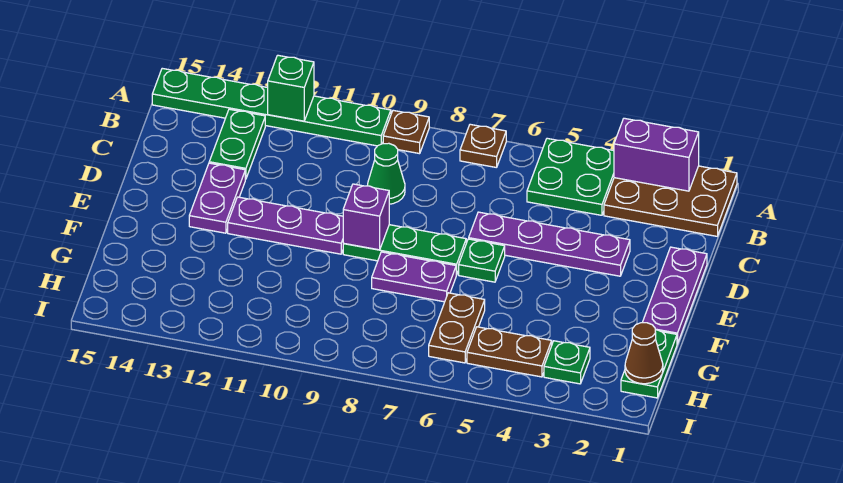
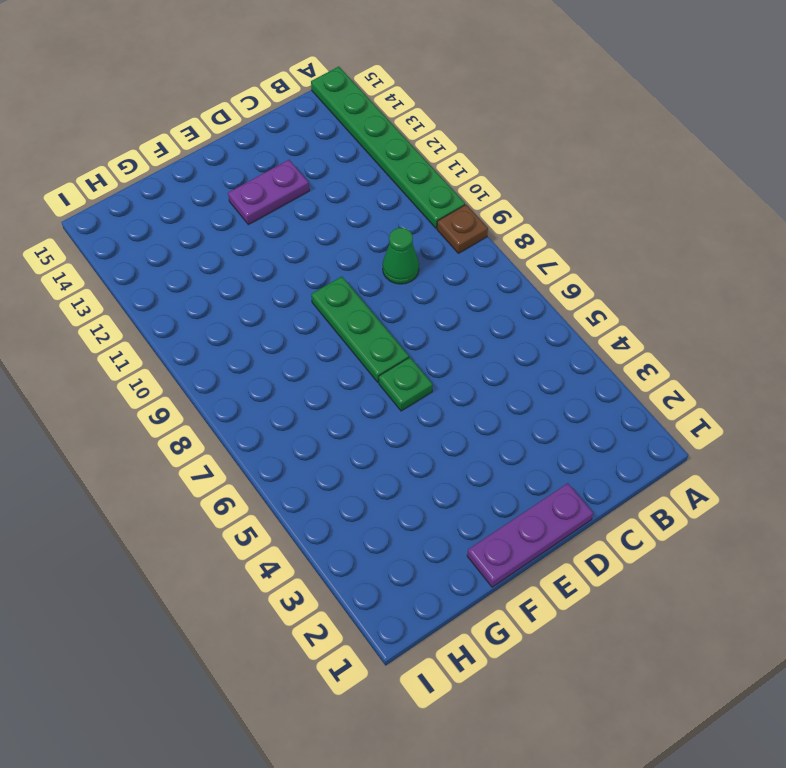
none -> brown 2x3 plate [604,166,737,236]
none -> green 2x2 plate [527,138,614,215]
none -> brown 1x1 plate [460,124,506,168]

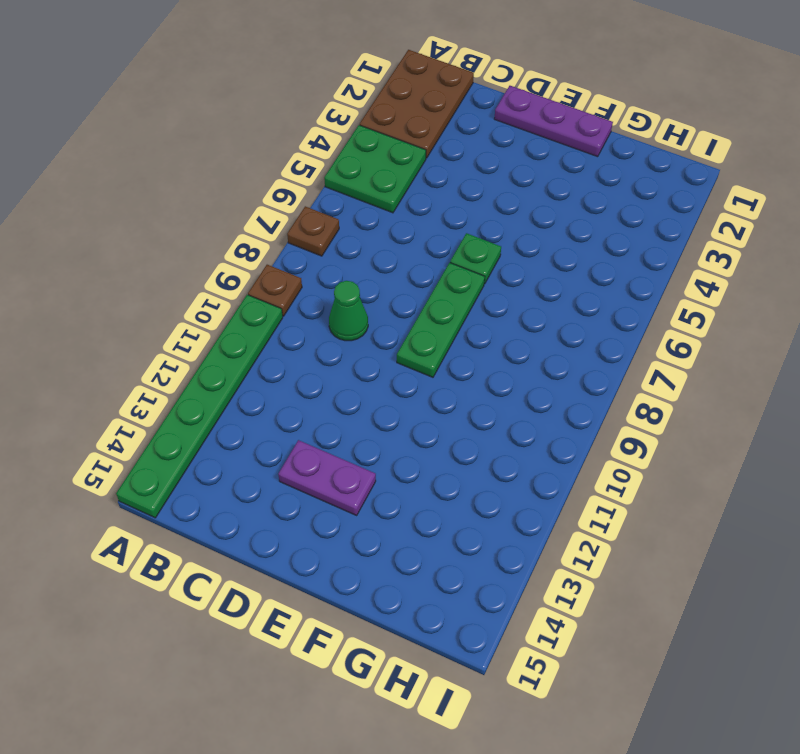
none -> green 1x2 plate [209,109,265,179]
none -> purple 1x4 plate [469,212,630,276]
none -> purple 1x3 plate [228,197,344,254]

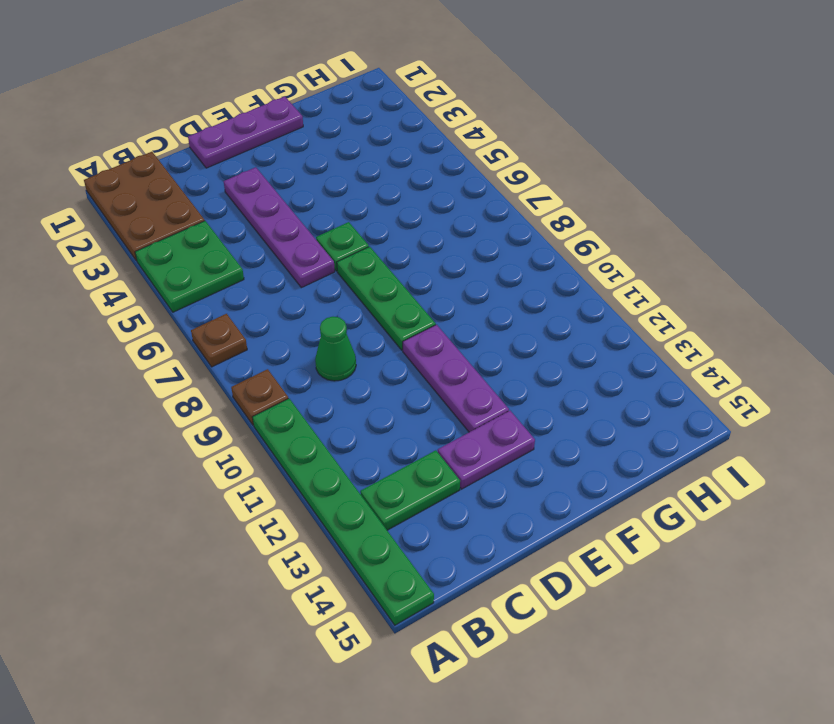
none -> purple 1x2 plate [372,252,456,302]
none -> green 1x2 plate [621,330,677,398]
none -> brown 1x2 plate [429,293,485,363]

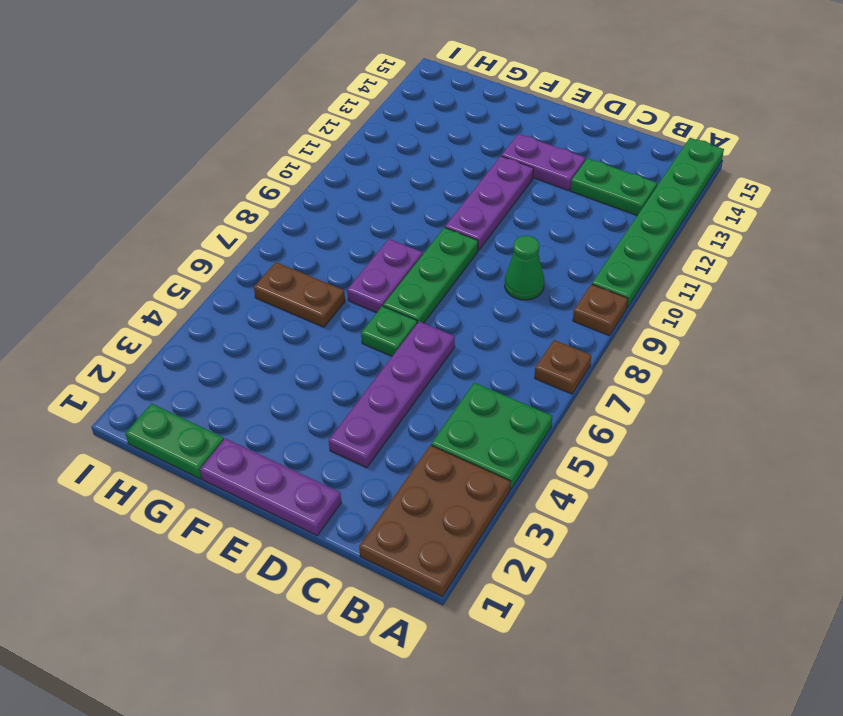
none -> green 1x1 plate [544,341,590,384]
none -> brown 1x2 plate [467,327,552,377]
none -> purple 1x2 brick [614,118,699,191]

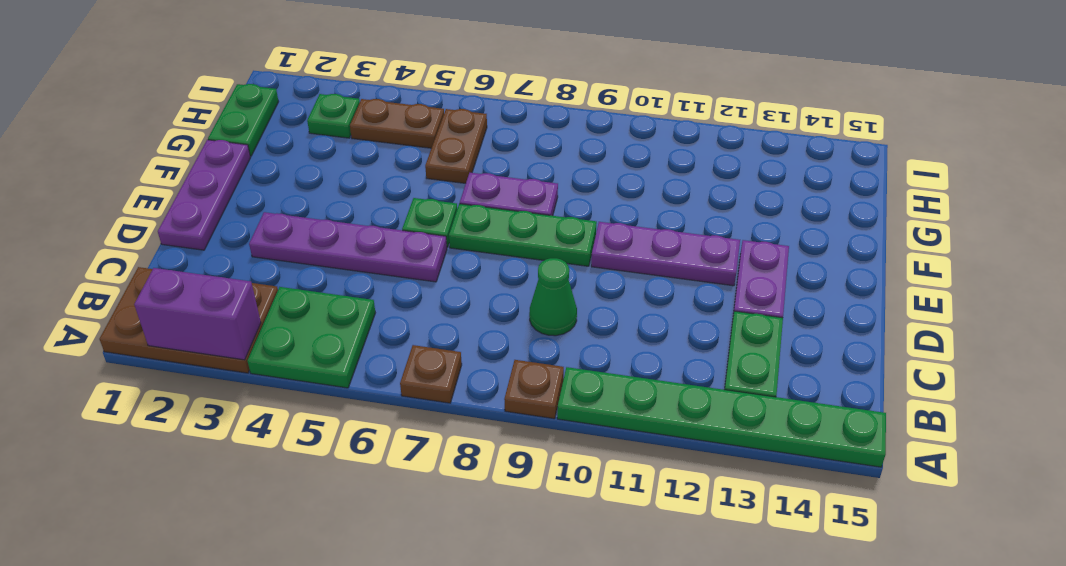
none -> green 1x1 brick [268,55,314,121]
none -> purple 1x1 brick [343,184,389,250]
none -> brown 1x1 cone [625,323,663,384]

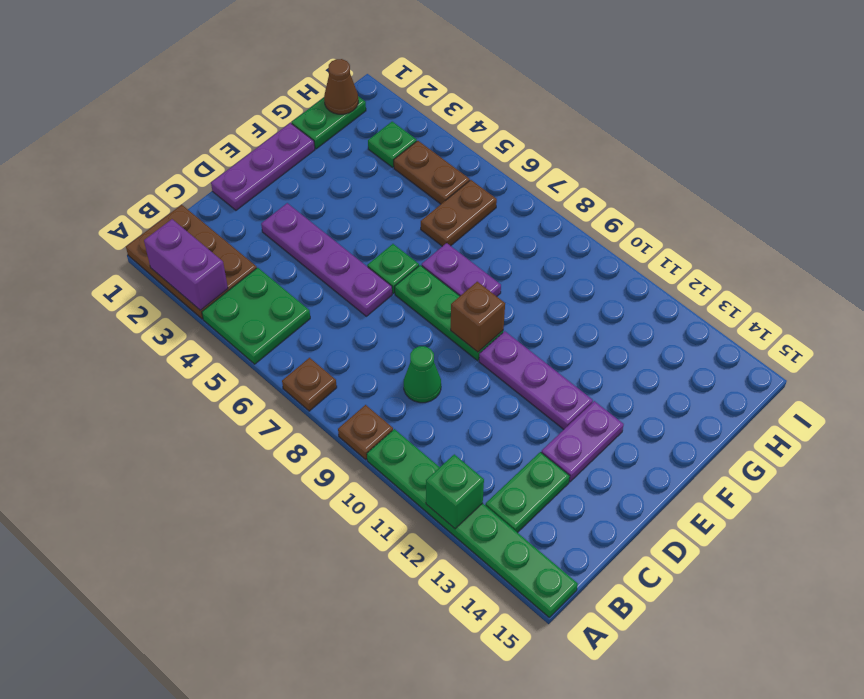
brown 1x1 brick [451,282,505,352] -> purple 1x1 brick [343,184,389,250]

